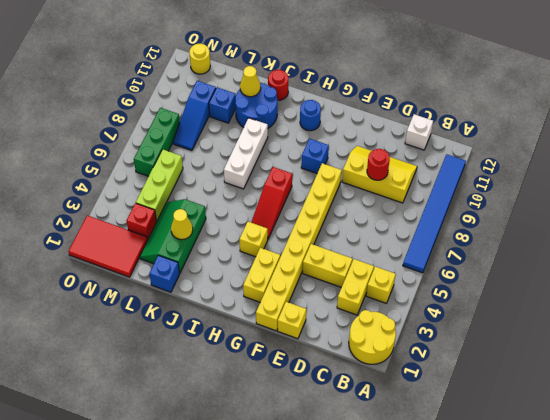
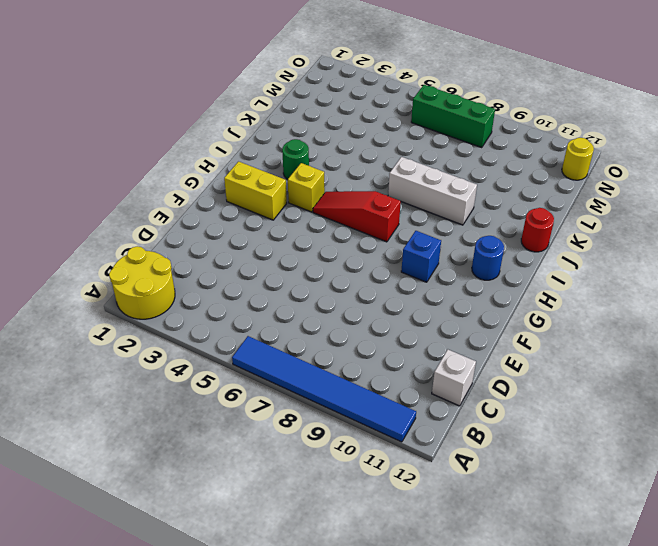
green 1x1 round brick [282,139,309,180] -> none
none -> yellow 1x1 brick [366,267,396,303]
none -> yellow 1x2 brick [337,259,374,315]
none -> yellow 2x3 slope [342,146,417,203]

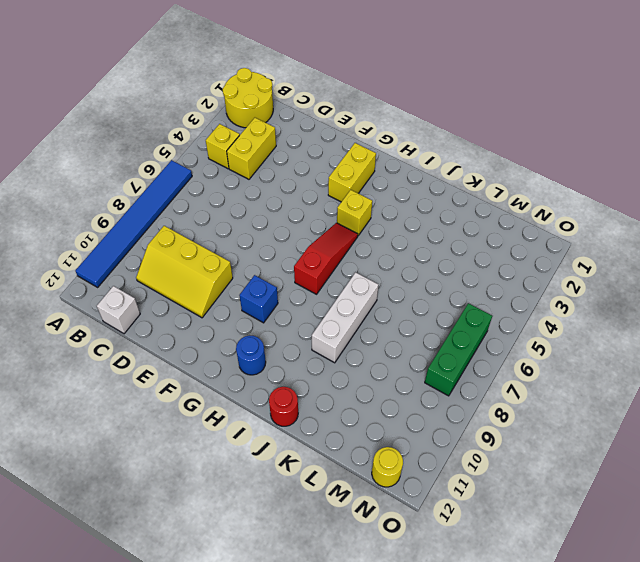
none -> yellow 1x2 brick [303,244,352,287]
none -> yellow 1x1 brick [278,302,306,339]
none -> yellow 1x8 brick [256,163,342,331]

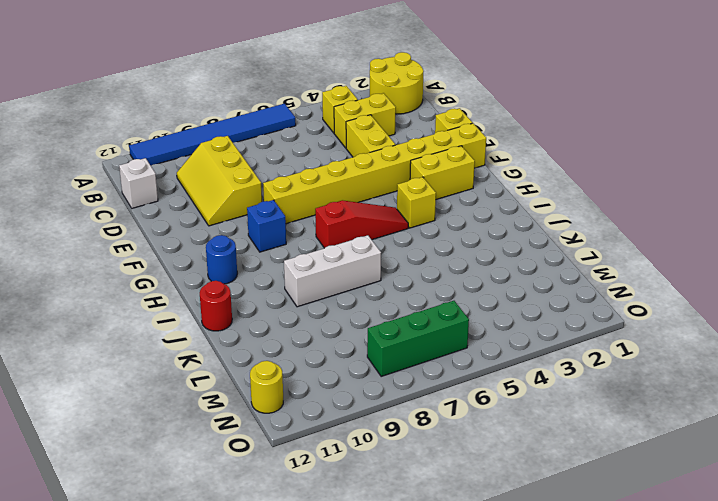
none -> blue 2x2 round brick [235,83,277,128]
none -> blue 1x1 brick [149,255,180,292]
none -> green 2x3 slope [140,199,206,273]

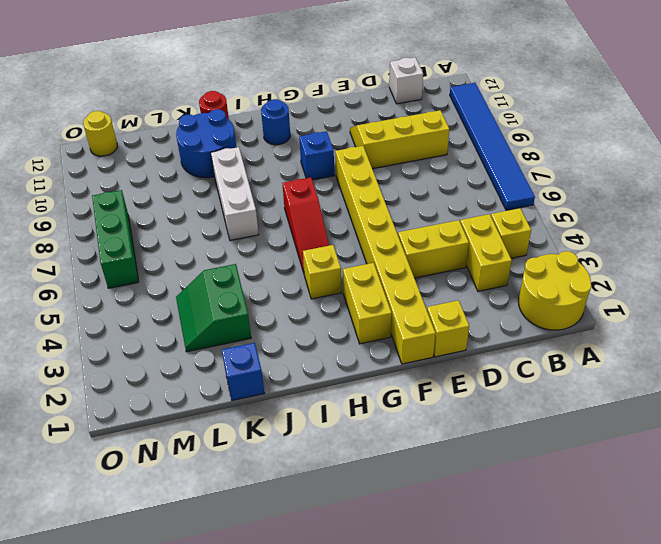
green 2x2 slope [176,264,251,352] -> green 2x3 slope [140,199,206,273]
none -> blue 1x1 brick [209,87,236,123]
none -> red 2x3 tile [68,215,147,277]
none -> red 1x1 brick [127,203,157,240]

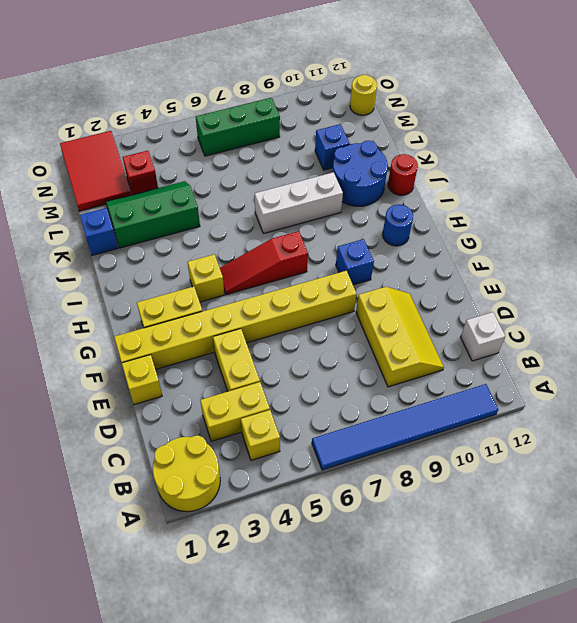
none -> lime 1x3 brick [136,149,183,221]
none -> blue 1x3 slope [173,81,216,150]
none -> red 1x1 round brick [367,149,390,180]

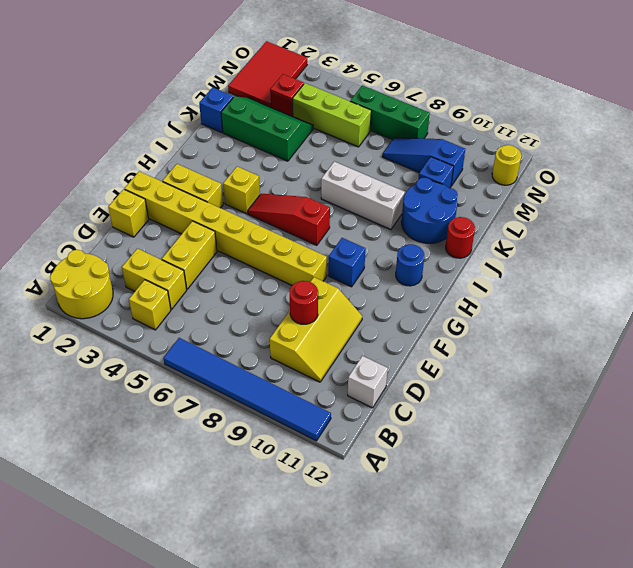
none -> yellow 1x1 cone [171,209,193,240]
none -> yellow 1x1 cone [240,66,261,97]

